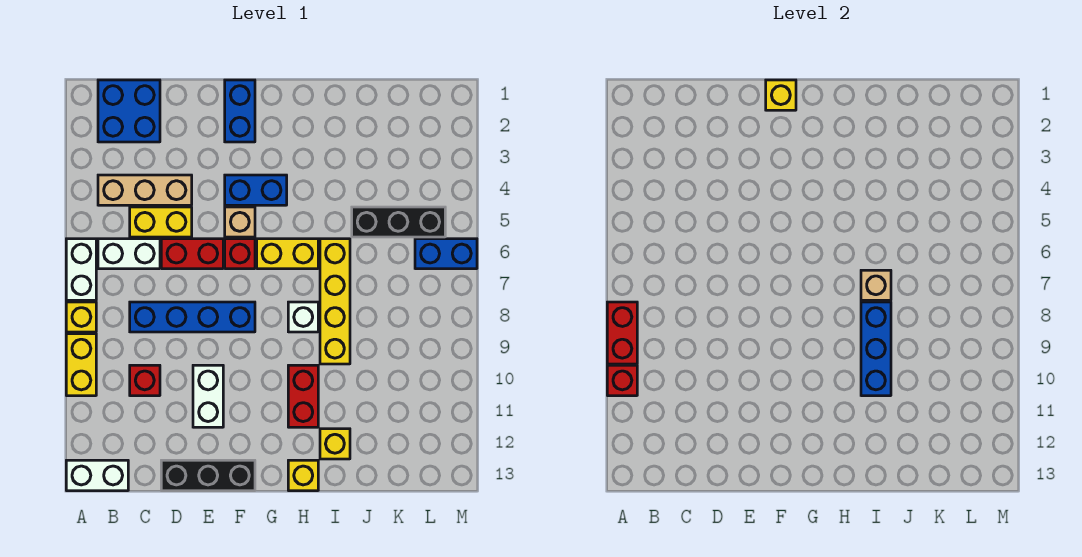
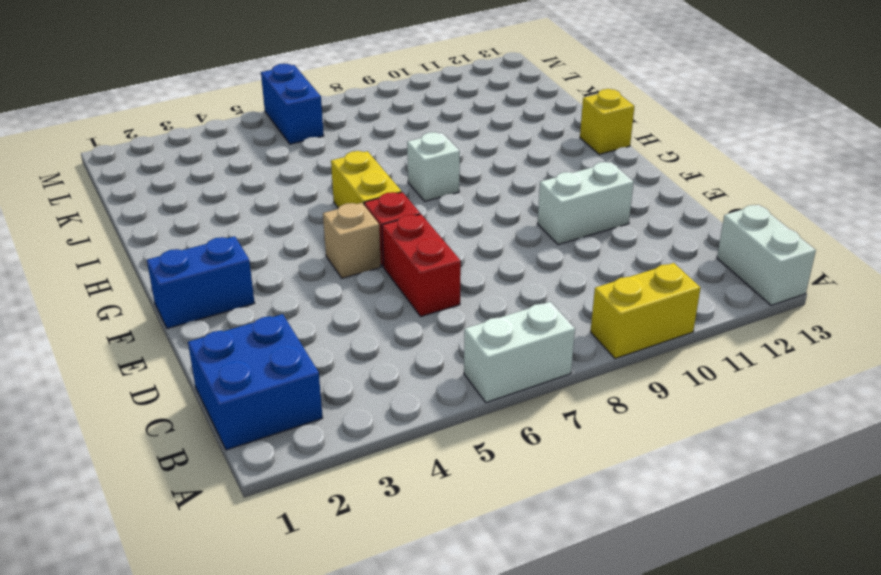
none -> yellow 1x1 brick [66,302,96,332]
none -> tan 1x3 brick [98,175,192,205]
none -> white 1x2 brick [98,239,160,269]
none -> yellow 1x2 brick [130,207,192,237]

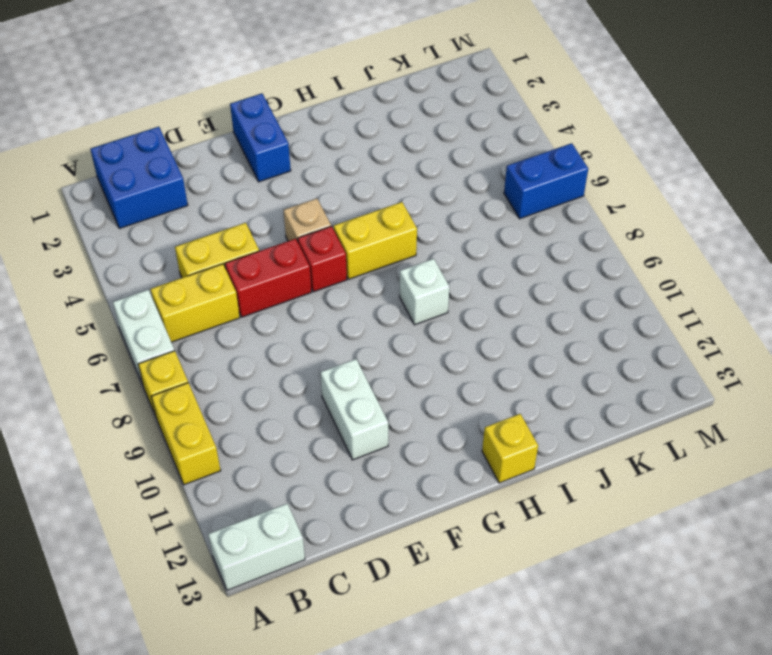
yellow 1x2 brick [151,264,240,342] -> white 1x2 brick [98,239,160,269]
none -> tan 1x3 brick [98,175,192,205]
none -> blue 1x4 brick [130,302,255,332]
none -> red 1x1 brick [130,365,160,396]
none -> black 1x3 brick [161,460,255,491]

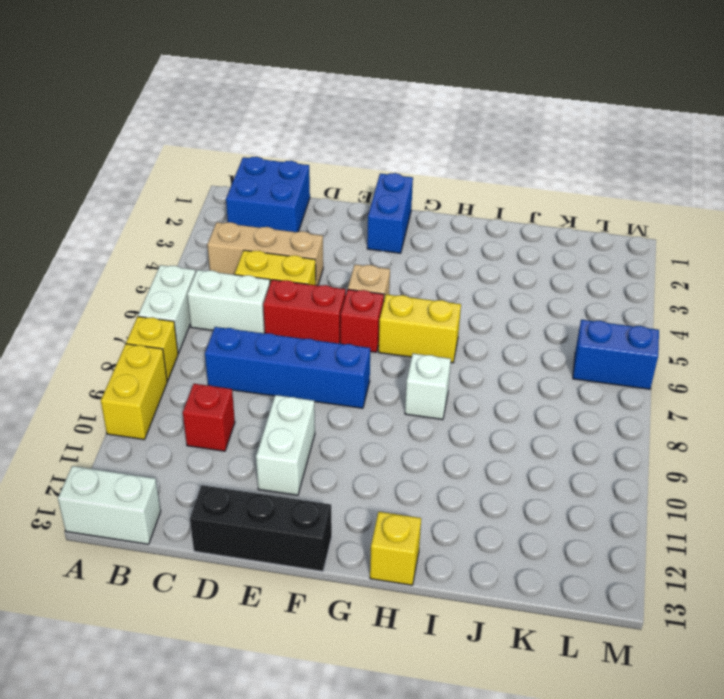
none -> blue 1x2 brick [225,175,287,205]
none -> red 1x2 brick [288,365,318,427]
none -> yellow 1x4 brick [320,239,350,364]
none -> yellow 1x1 brick [320,429,350,459]

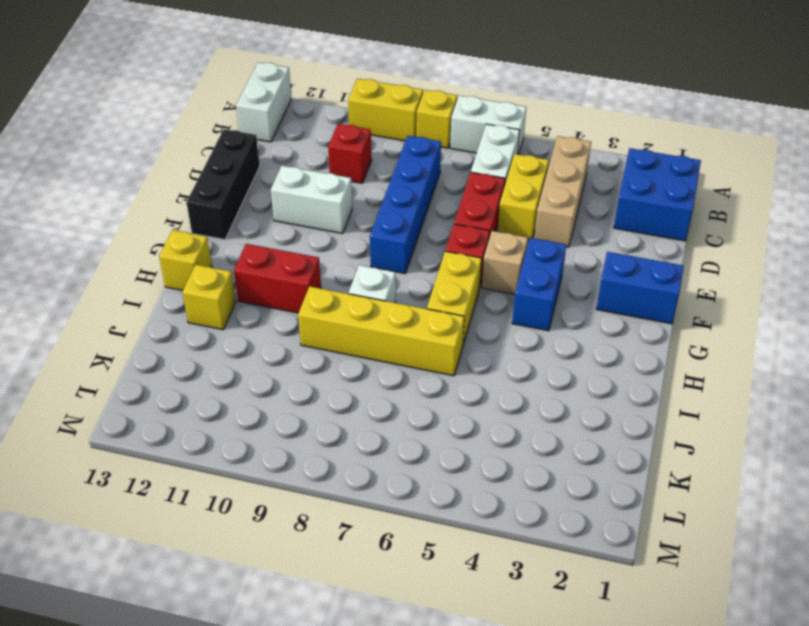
none -> black 1x3 brick [352,207,445,237]
none -> blue 1x2 brick [415,239,477,269]
none -> red 1x2 brick [607,302,637,364]
none -> red 1x1 brick [607,365,637,396]

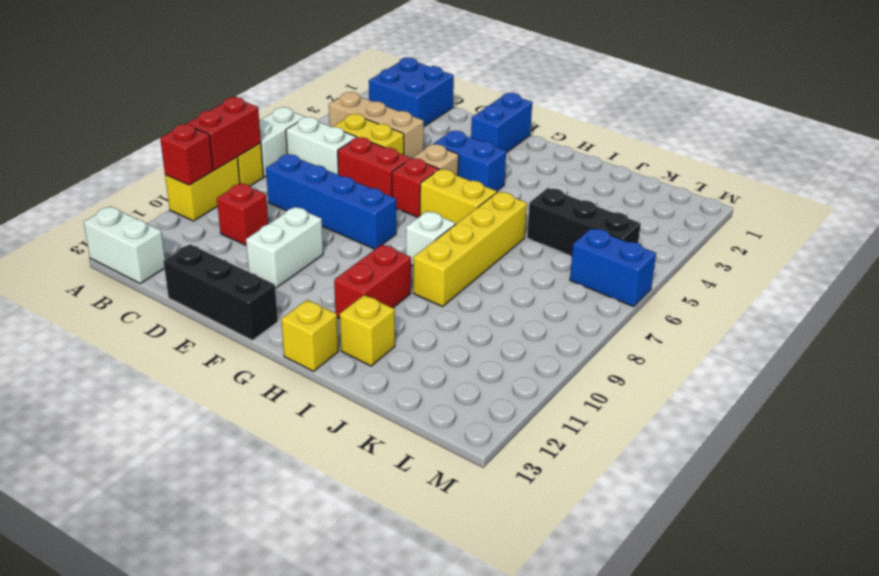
none -> yellow 1x1 brick [766,80,796,110]
none -> tan 1x1 brick [861,270,891,300]
none -> blue 1x3 brick [861,302,891,396]

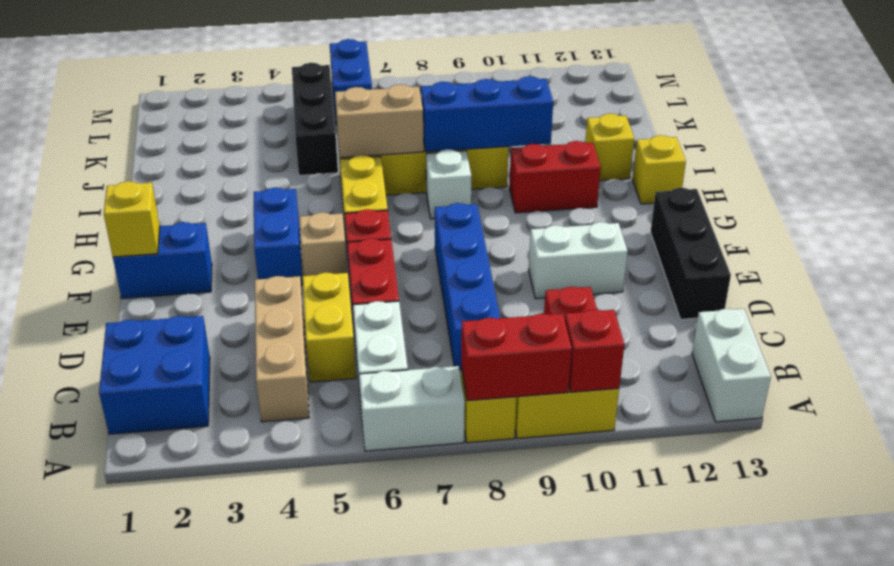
tan 1x2 brick [335,84,424,158] -> tan 1x1 brick [861,270,891,300]

